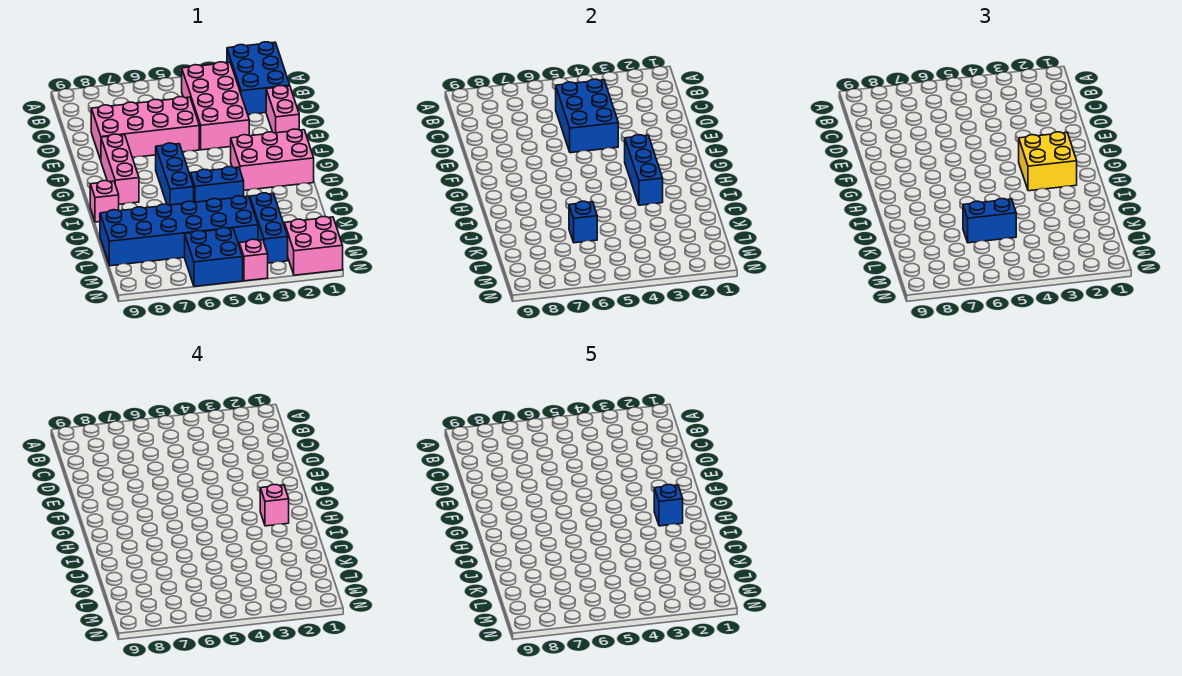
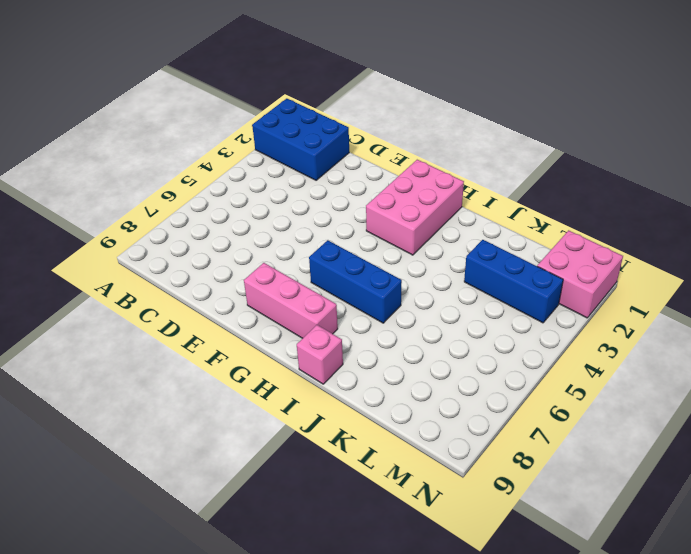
none -> pink 2x4 brick [182,62,249,150]
none -> pink 1x2 brick [266,86,299,133]
none -> pink 2x4 brick [91,97,199,160]

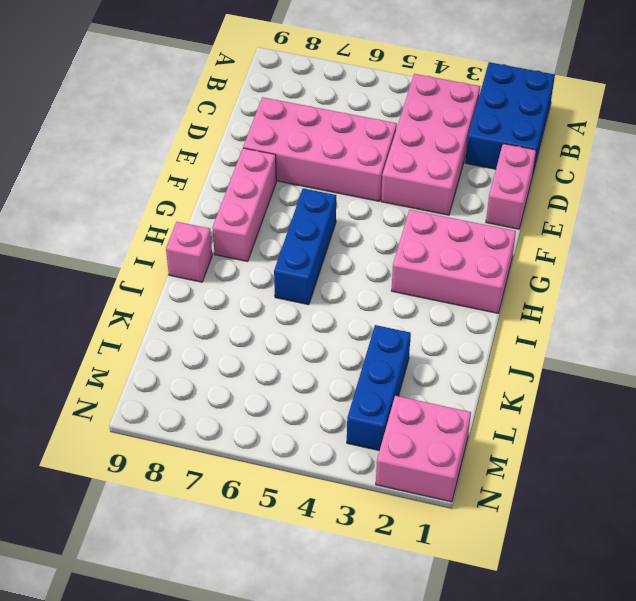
none -> blue 1x2 brick [190,167,244,202]
none -> blue 2x6 brick [100,196,258,266]
none -> blue 2x2 brick [185,228,243,287]

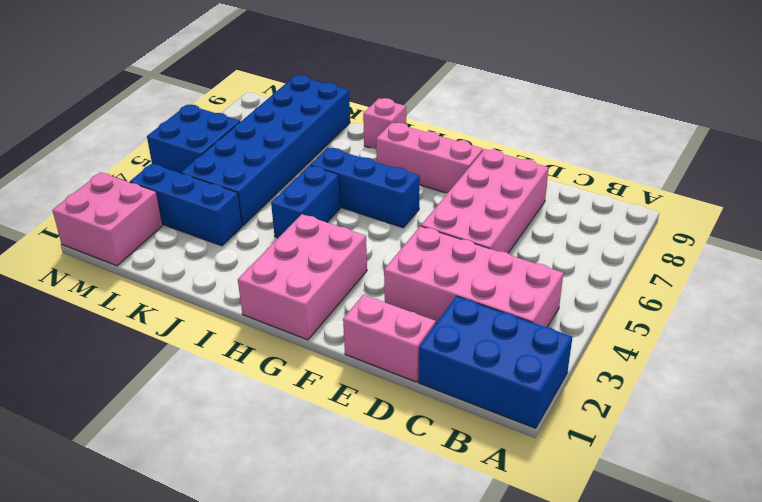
none -> pink 1x1 brick [239,239,268,281]
none -> blue 2x3 brick [556,79,618,153]
none -> blue 1x3 brick [625,135,663,205]

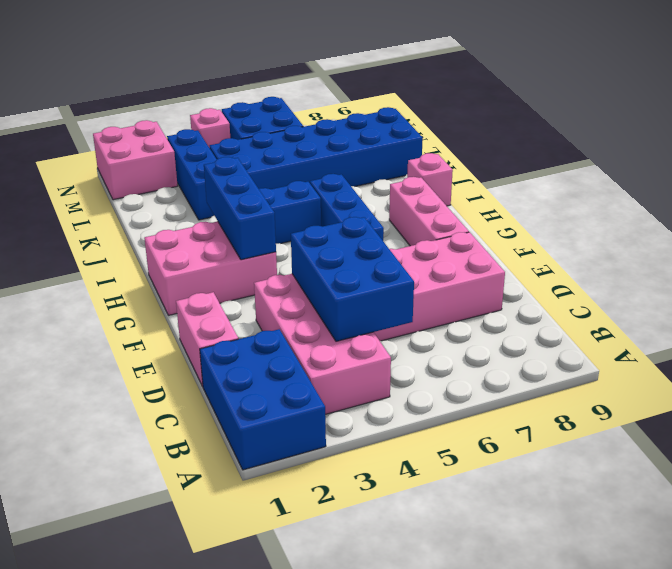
none -> blue 1x1 brick [569,201,597,243]
none -> yellow 2x2 brick [1019,132,1077,191]
none -> blue 1x2 brick [963,199,1016,243]

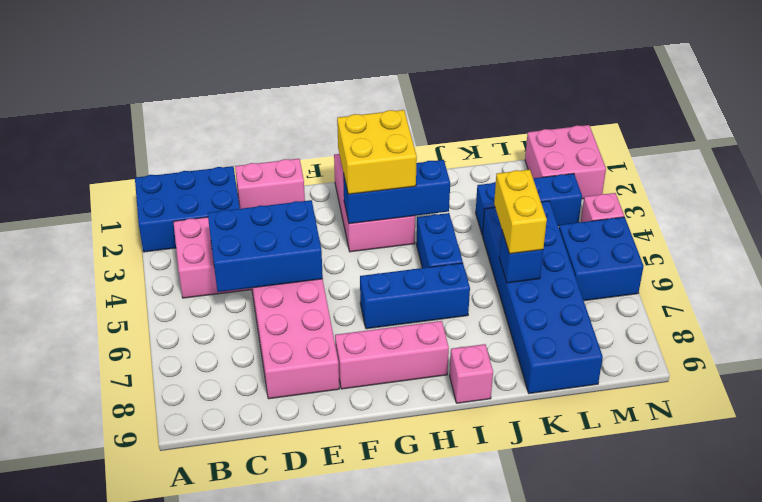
yellow 1x2 brick [494,170,547,254] -> blue 1x2 brick [963,199,1016,243]
none -> pink 1x1 brick [260,484,289,526]
none -> blue 1x1 brick [654,484,683,526]

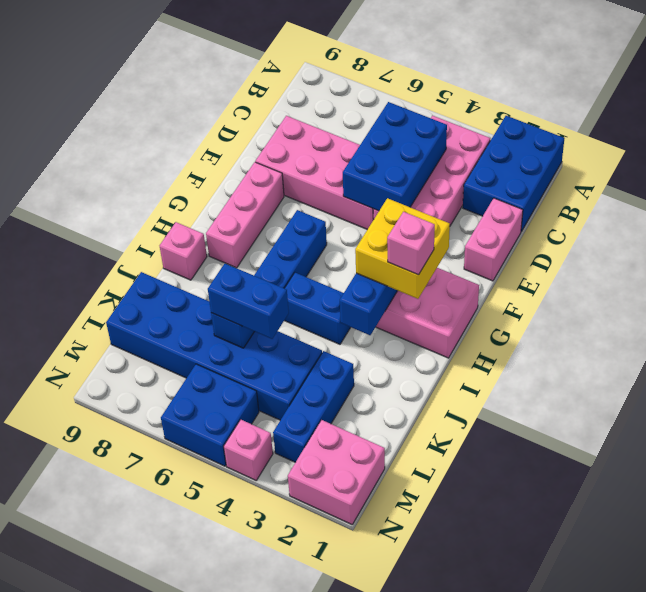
none -> blue 1x1 brick [654,484,683,526]

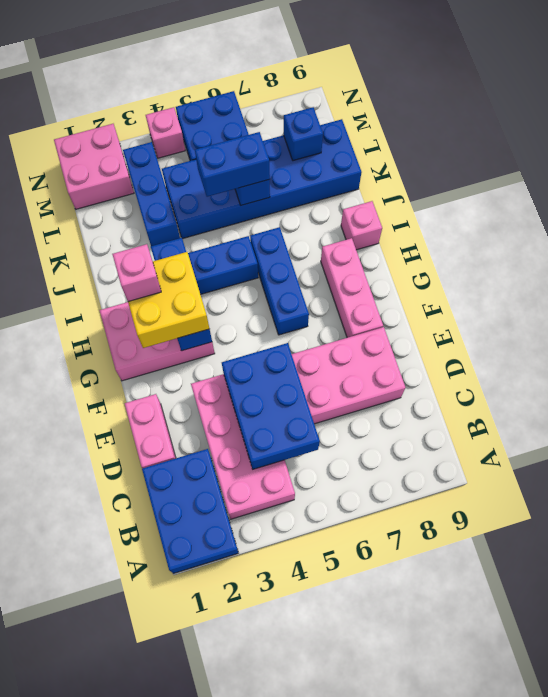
blue 1x1 brick [284,107,323,161] -> blue 1x1 brick moved to [654,484,683,526]

